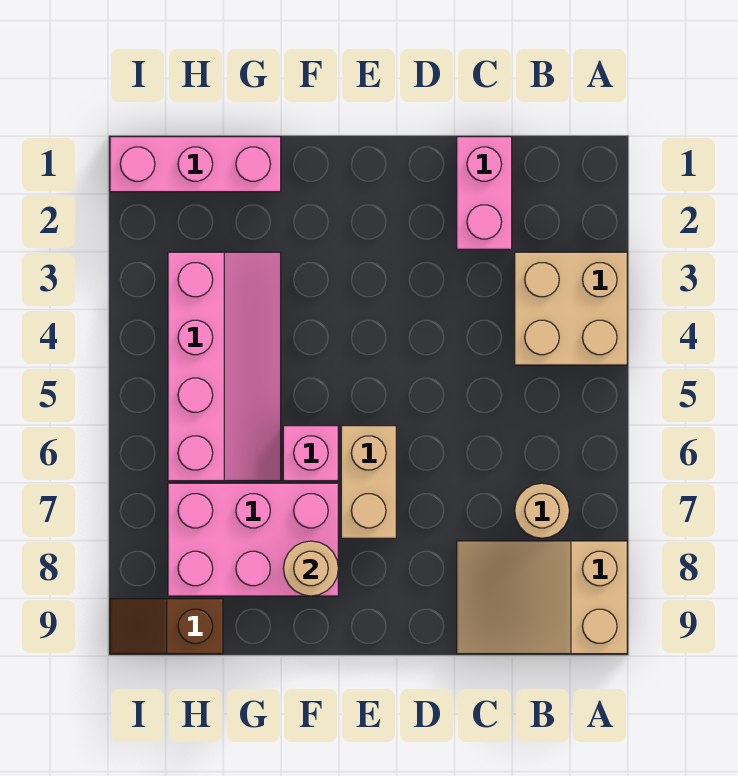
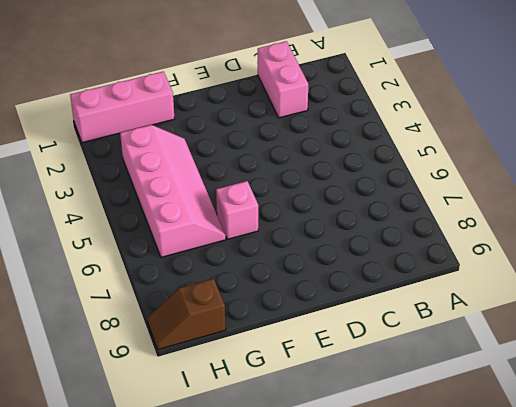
none -> tan 2x2 brick [515,252,627,365]
none -> tan 2x3 slope [457,541,627,654]

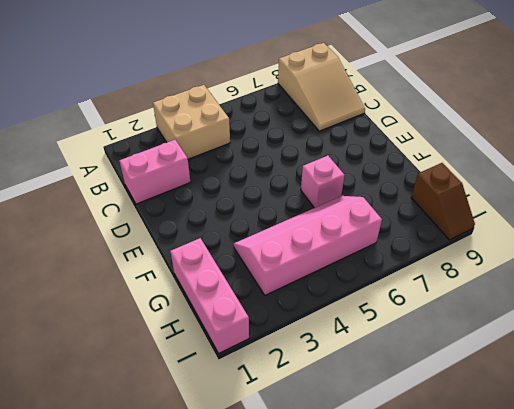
none -> tan 1x1 round brick [515,483,569,538]
none -> tan 1x2 brick [341,426,396,538]

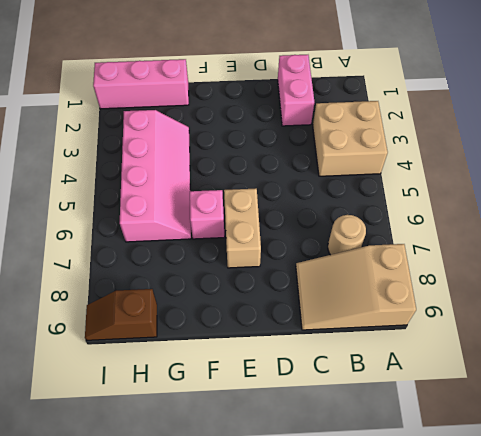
none -> pink 2x3 brick [168,483,338,596]
none -> tan 1x1 round brick [283,541,338,596]

